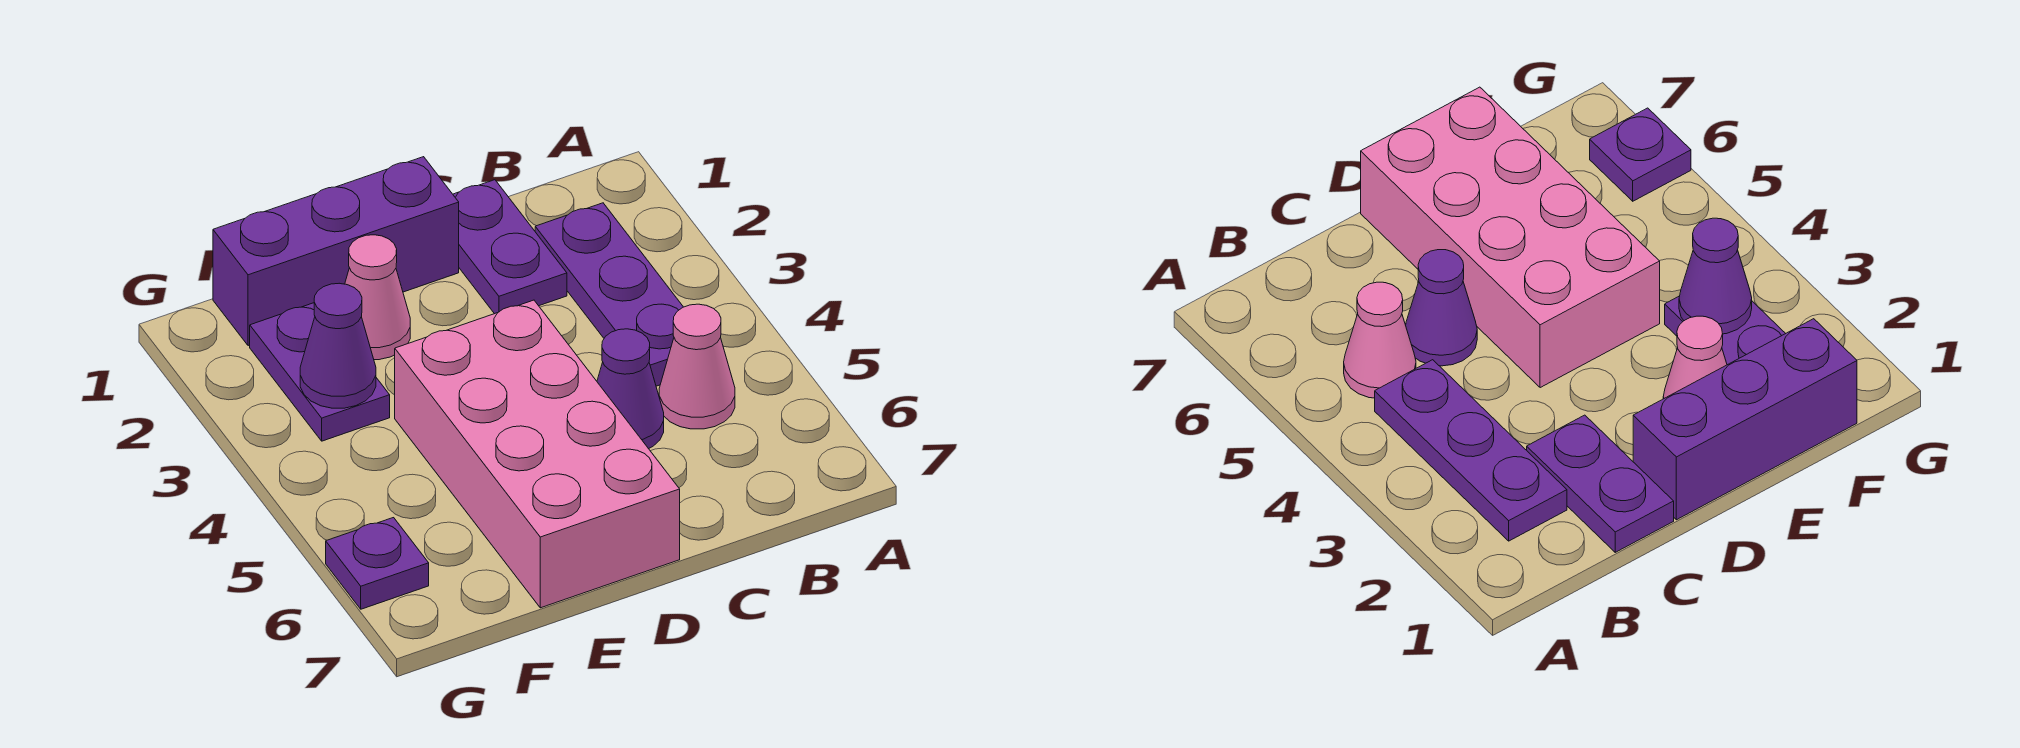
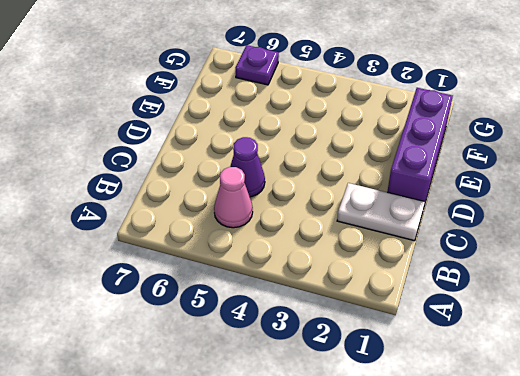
white 1x2 plate [337,183,425,241] -> purple 1x2 plate [453,180,567,314]
none -> purple 1x3 plate [535,203,683,386]
none -> pink 2x4 brick [395,300,680,608]

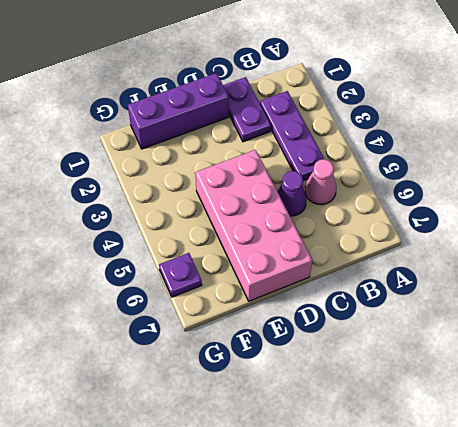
none -> pink 1x1 cone [345,235,410,360]
none -> purple 1x2 plate [250,303,390,441]

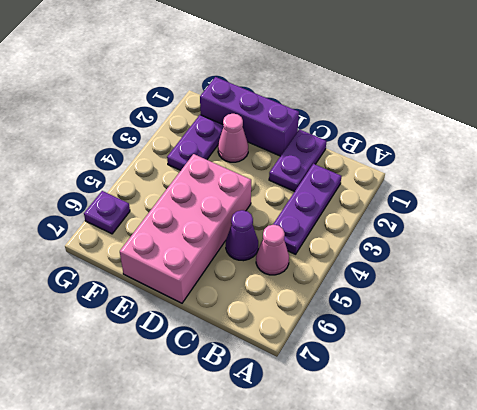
none -> purple 1x1 cone [300,283,376,408]

